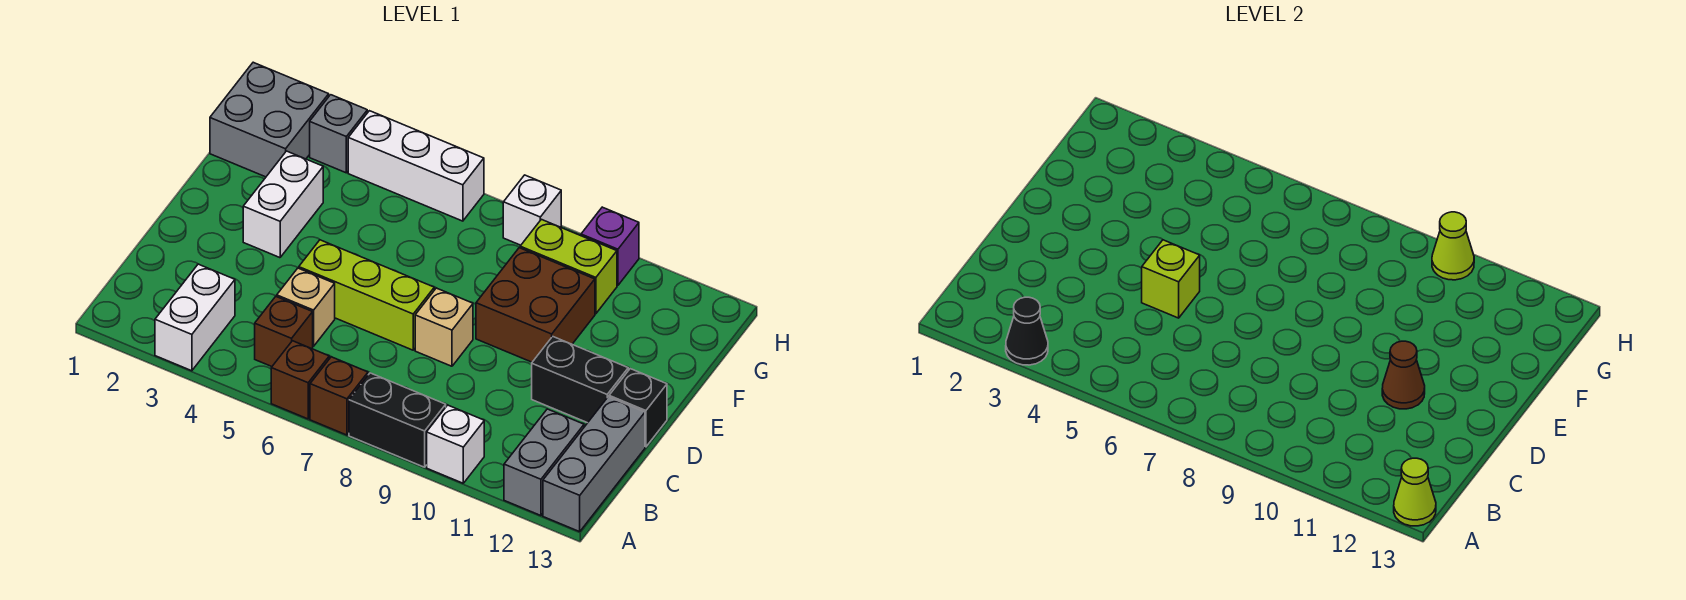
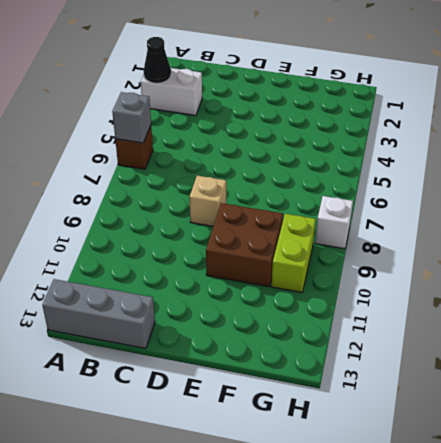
grey 1x1 brick [112,92,151,143] -> grey 1x1 brick moved to [310,95,367,173]
none -> brown 1x1 brick [310,357,368,435]
none -> black 1x2 brick [349,373,446,467]
none -> white 1x1 brick [427,405,484,483]

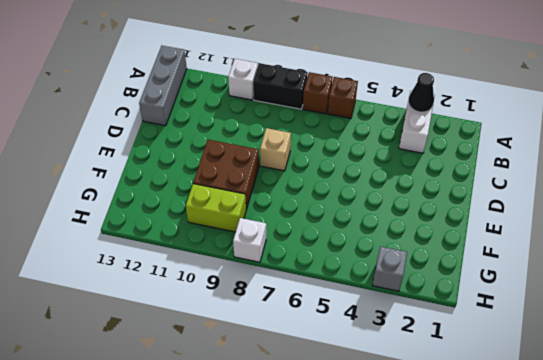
none -> grey 1x2 brick [504,409,584,516]
none -> brown 1x1 brick [255,296,313,367]
none -> tan 1x1 brick [277,268,335,346]

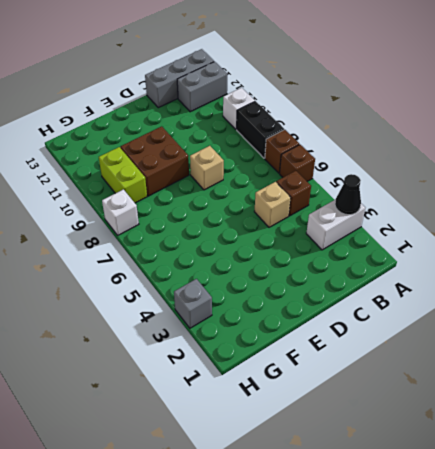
none -> lime 1x3 brick [299,240,434,350]
none -> black 1x2 brick [532,336,628,423]
none -> black 1x1 brick [609,369,667,447]

